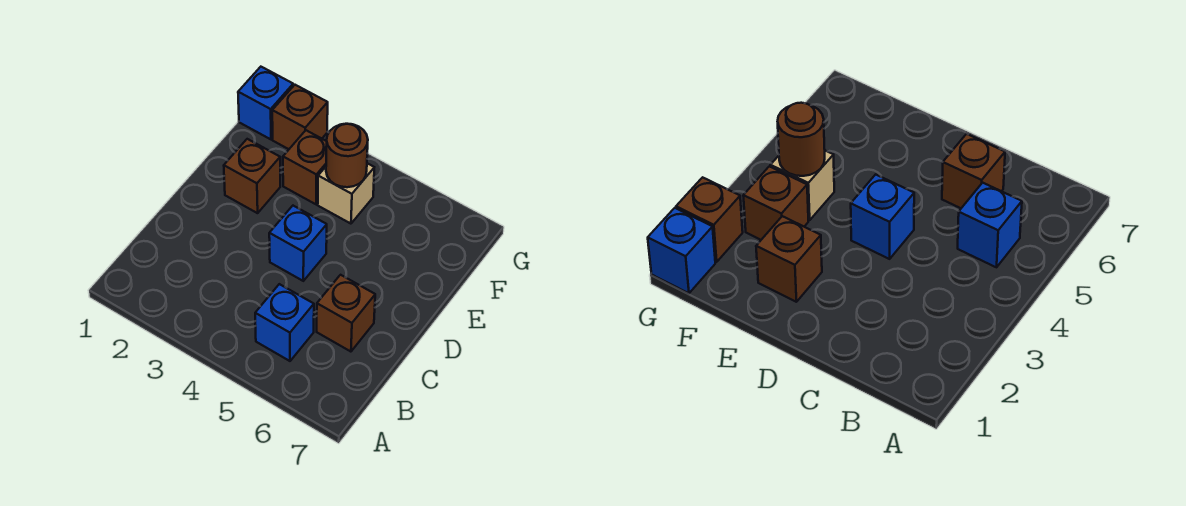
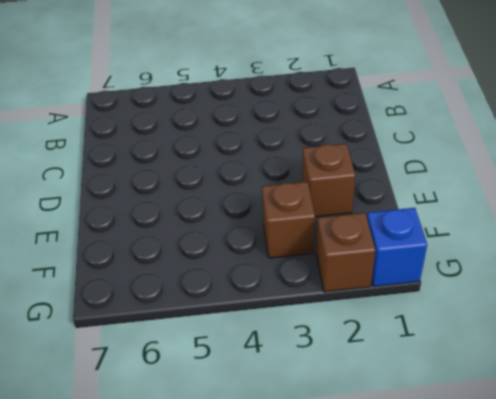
none -> blue 1x1 brick [255,284,314,361]
none -> brown 1x1 brick [317,275,375,352]

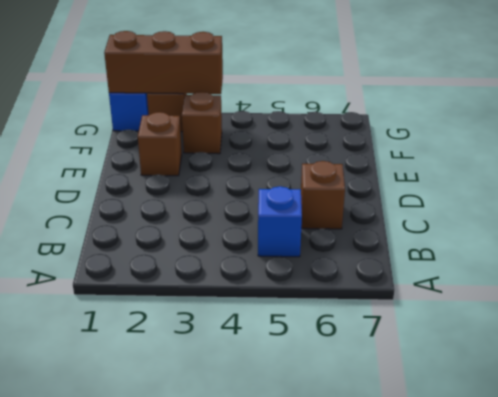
brown 1x3 brick [104,31,223,94] -> none
none -> blue 1x1 brick [269,206,327,281]
none -> tan 1x1 brick [318,163,374,224]

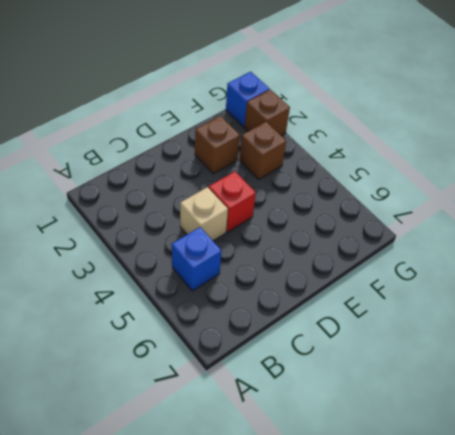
tan 1x1 brick [180,187,228,241] -> tan 1x1 brick moved to [318,163,374,224]
red 1x1 brick [209,172,256,232] -> blue 1x1 brick [269,206,327,281]
none -> brown 1x1 brick [317,275,375,352]
none -> brown 1x1 round brick [326,124,368,187]

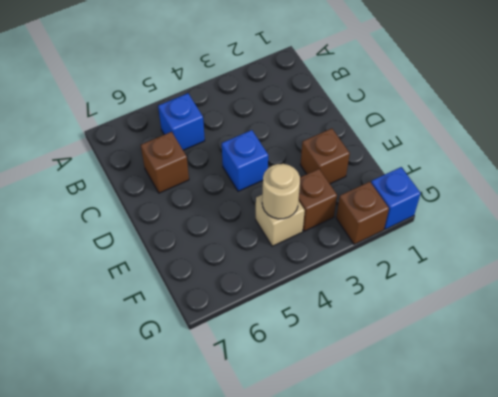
tan 1x1 round brick [262,164,300,219] -> brown 1x1 round brick [326,124,368,187]

